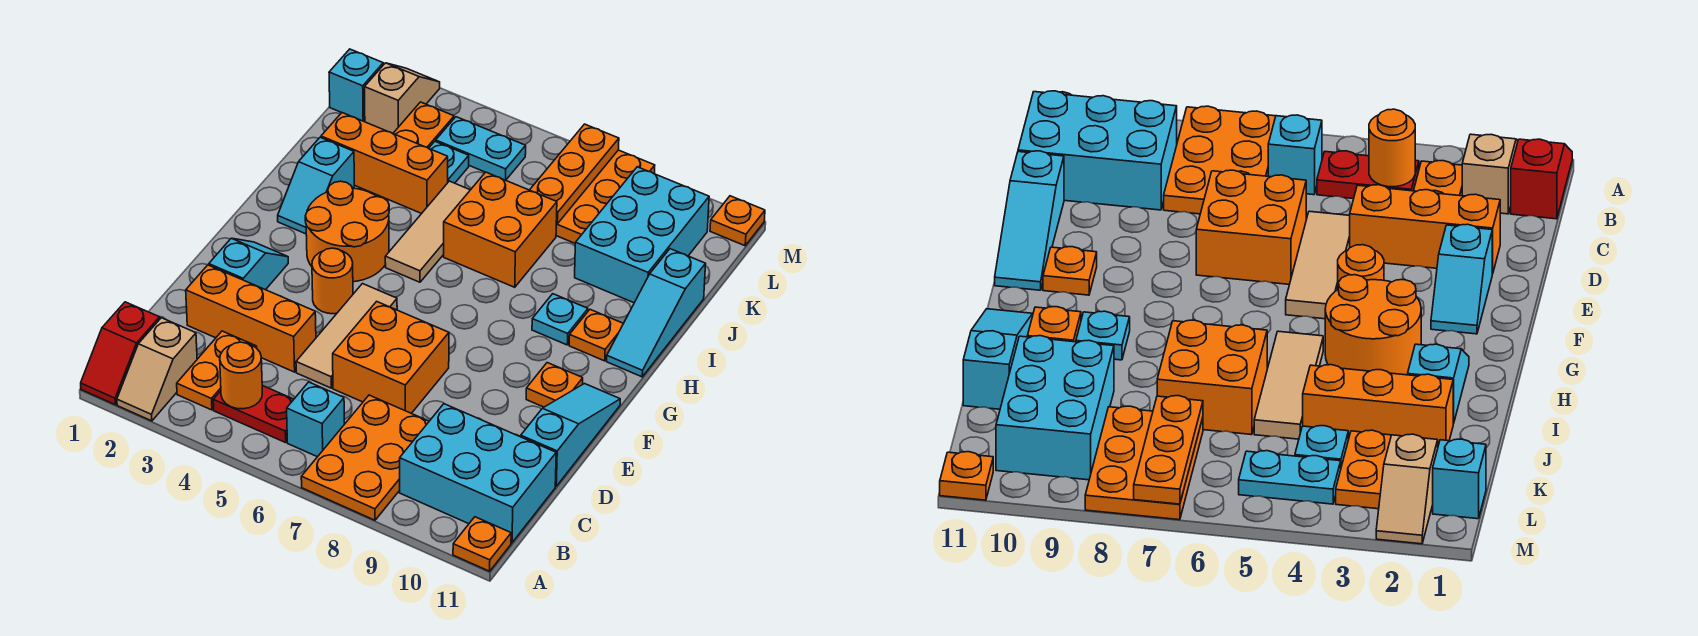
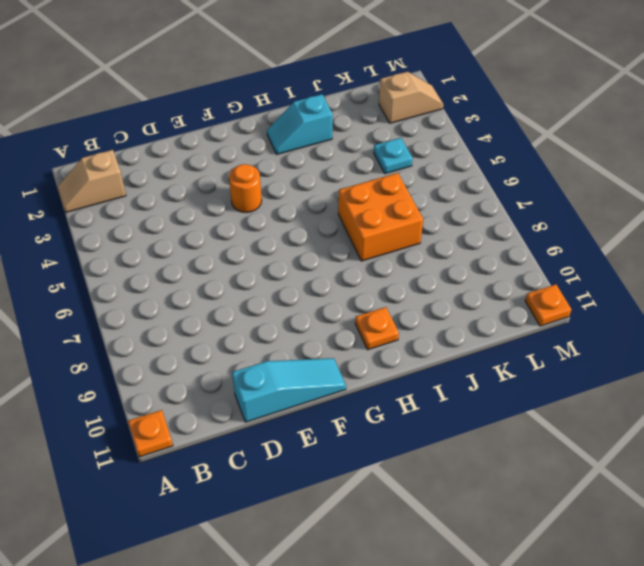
none -> red 1x2 slope [81,302,160,405]
none -> orange 2x3 plate [301,395,429,520]
none -> orange 1x2 plate [177,331,257,410]
none -> red 1x2 plate [213,386,294,443]

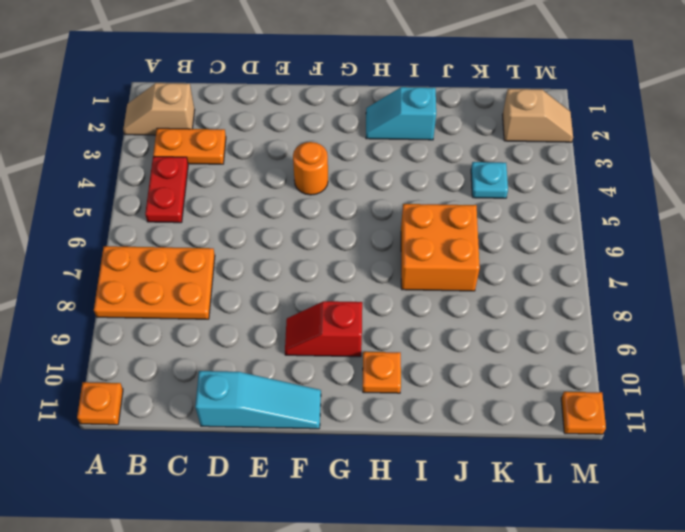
red 1x2 slope [285,301,362,357] -> red 1x2 slope moved to [81,302,160,405]
none -> cyan 1x1 brick [287,382,345,457]
none -> cyan 2x3 brick [400,404,556,543]
none -> orange 1x3 brick [186,265,316,372]
none -> tan 1x3 tile [296,284,397,388]

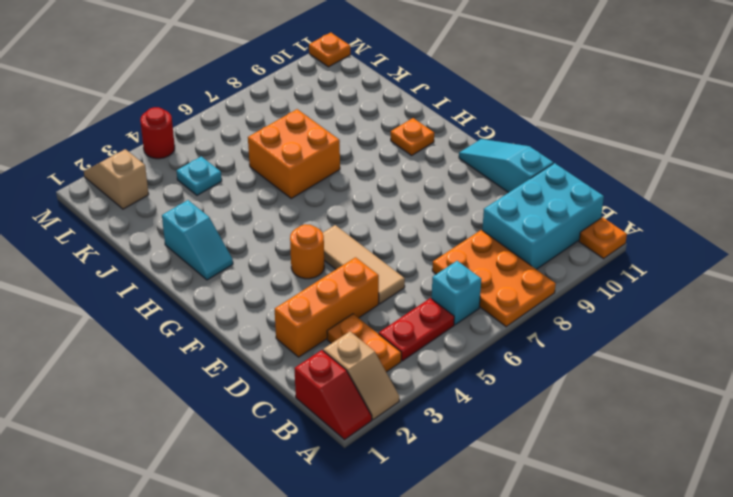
red 1x1 round brick [140,107,175,159] -> none
none -> orange 2x2 brick [333,301,449,413]
none -> cyan 1x2 slope [209,238,288,290]
none -> orange 1x1 plate [526,363,583,407]
none -> orange 2x2 round brick [305,181,389,282]

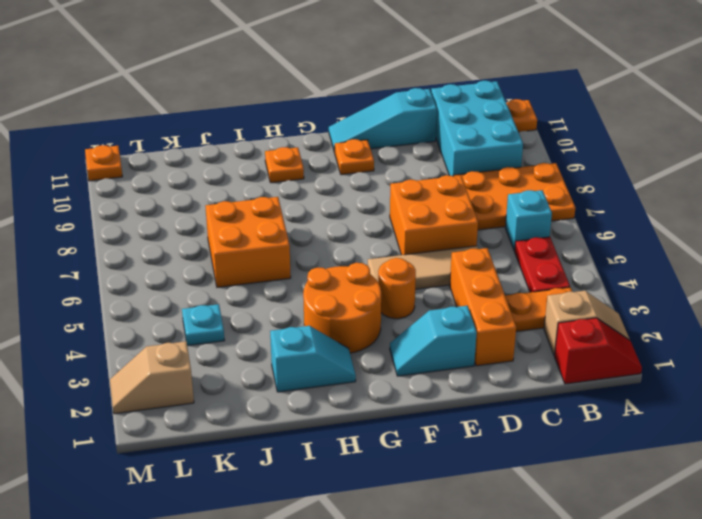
none -> tan 1x3 tile [385,181,470,282]
none -> cyan 1x1 plate [532,294,588,345]
none -> cyan 1x3 slope [607,249,706,377]
none -> orange 1x3 brick [321,113,448,214]

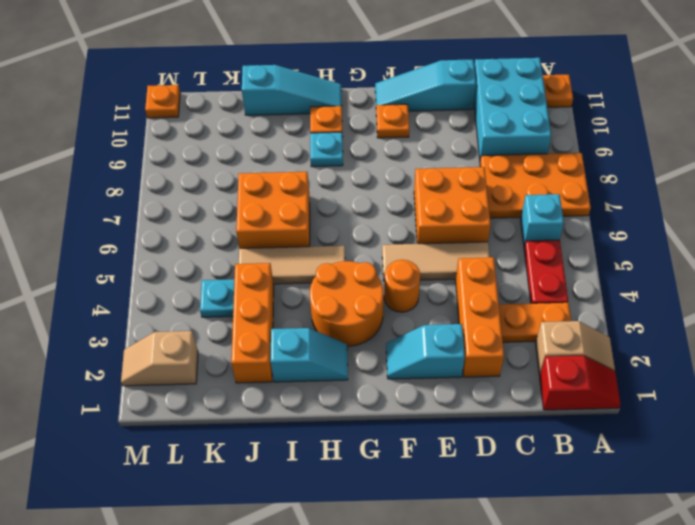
none -> cyan 2x3 brick [575,167,709,303]
none -> orange 1x2 plate [393,102,454,148]
none -> orange 2x3 plate [556,150,655,243]
none -> cyan 1x1 brick [329,49,383,121]

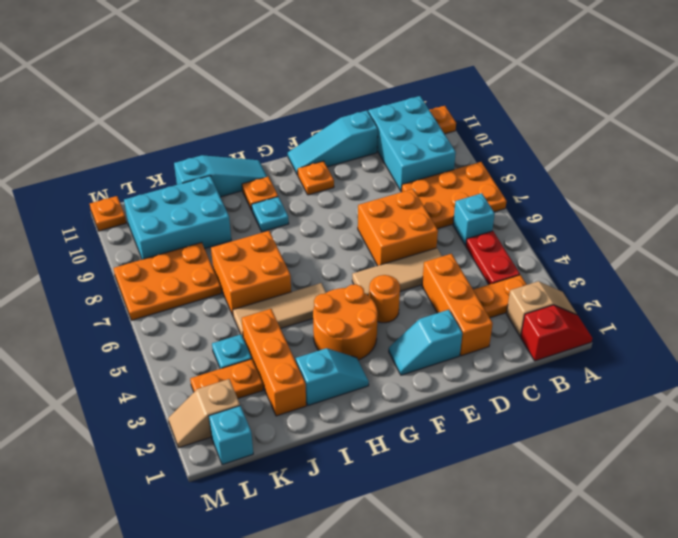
none -> cyan 1x2 plate [436,117,526,180]
none -> orange 1x1 round brick [220,342,262,409]
none -> orange 1x3 plate [530,124,619,224]

